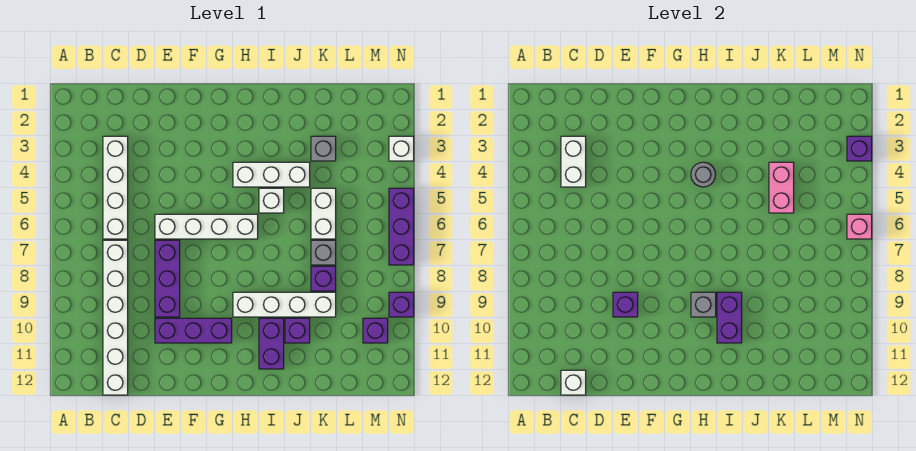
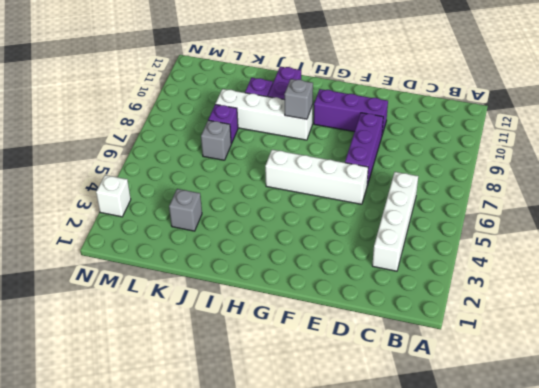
none -> white 1x6 brick [103,240,128,395]
none -> white 1x3 brick [233,162,310,187]
none -> white 1x1 brick [259,188,284,213]

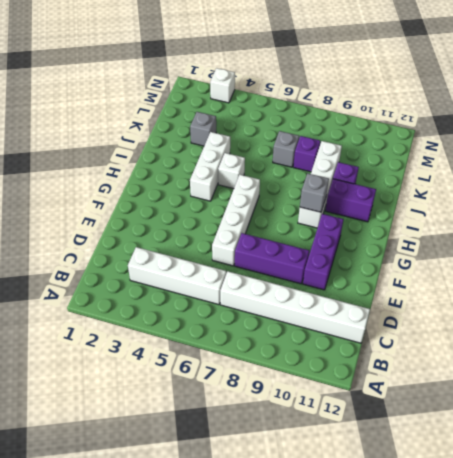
none -> white 1x2 brick [311,188,336,239]
none -> purple 1x1 brick [363,318,388,343]
none -> purple 1x3 brick [389,188,414,265]

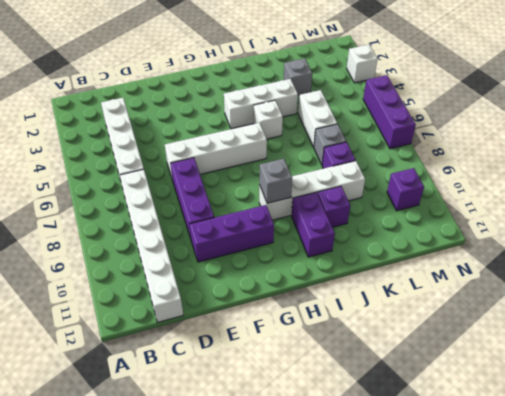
none -> purple 1x1 brick [389,292,414,317]
none -> white 1x2 brick [561,136,586,187]
none -> white 1x1 brick [561,370,586,395]

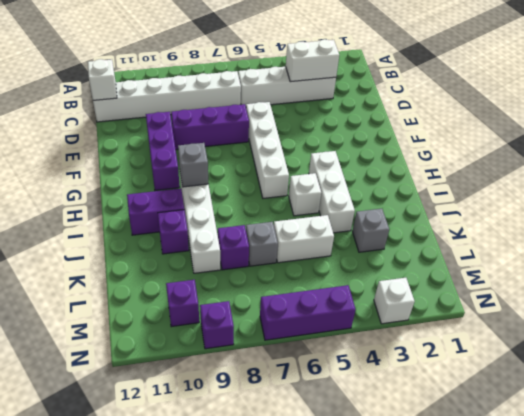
none -> purple 1x1 brick [613,292,638,317]
none -> grey 1x1 round brick [691,162,716,187]
none -> purple 1x2 brick [717,292,742,343]

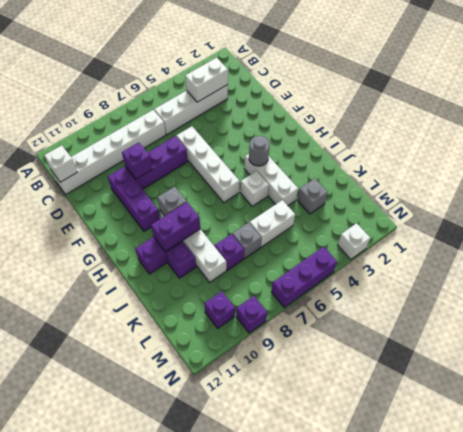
none -> pink 1x2 brick [769,162,794,213]
none -> purple 1x1 brick [847,136,872,161]
none -> pink 1x1 brick [847,214,872,239]

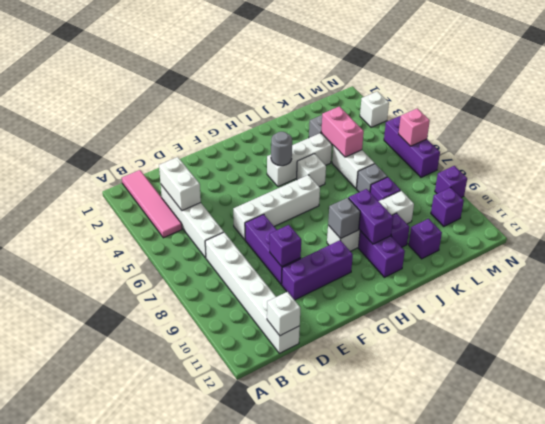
pink 1x4 tile [122,170,182,238] -> none
purple 1x1 brick [409,219,442,259] -> purple 1x1 brick moved to [847,136,872,161]

